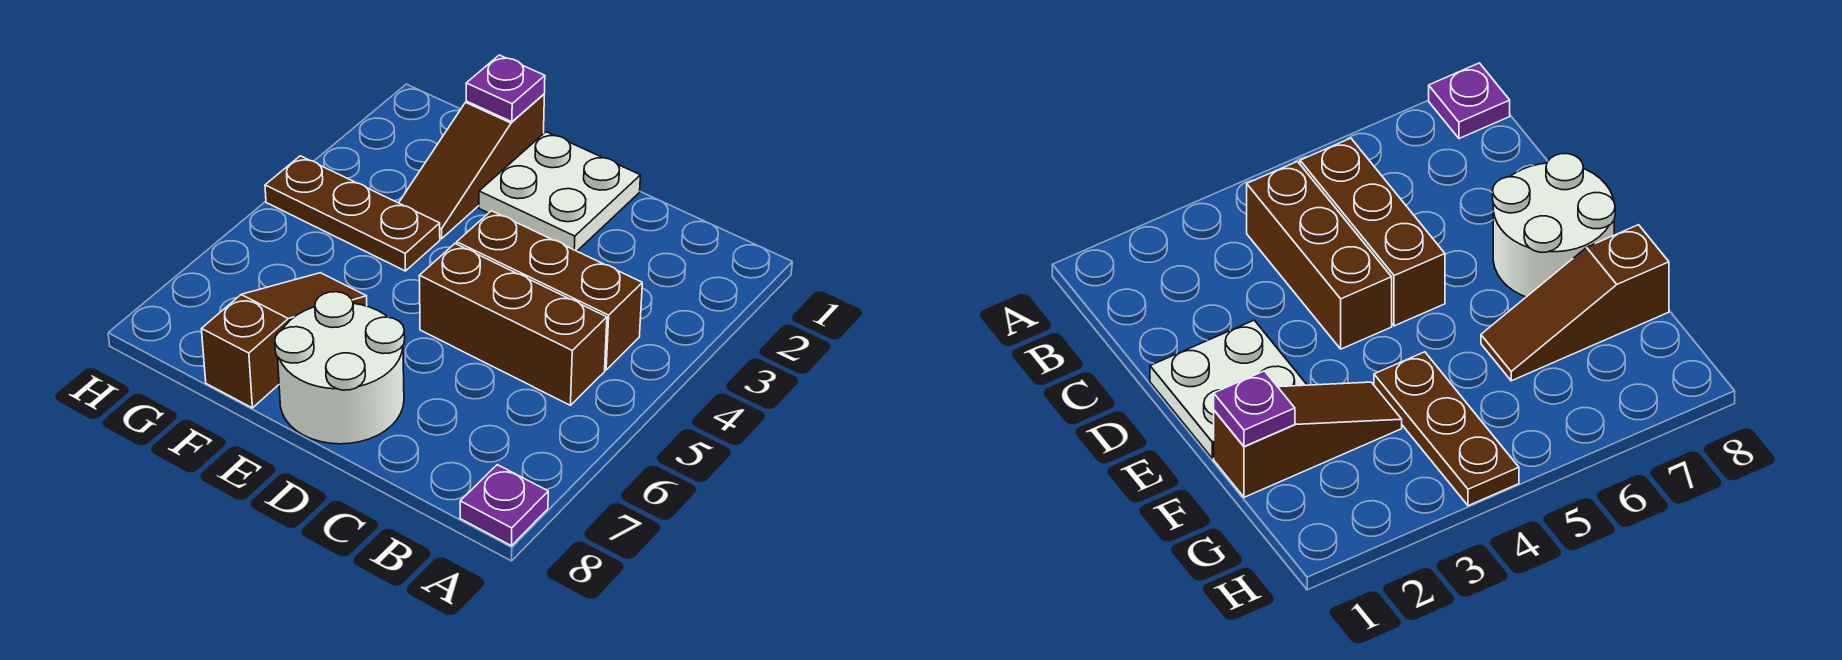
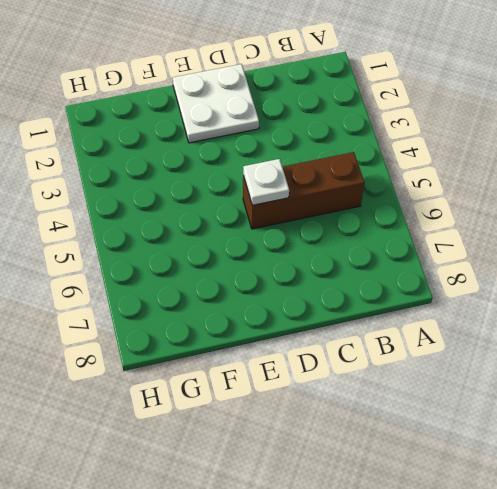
white 1x1 plate [243,159,289,205] -> none
none -> purple 1x1 plate [460,465,548,546]
none -> brown 1x3 brick [457,211,642,370]

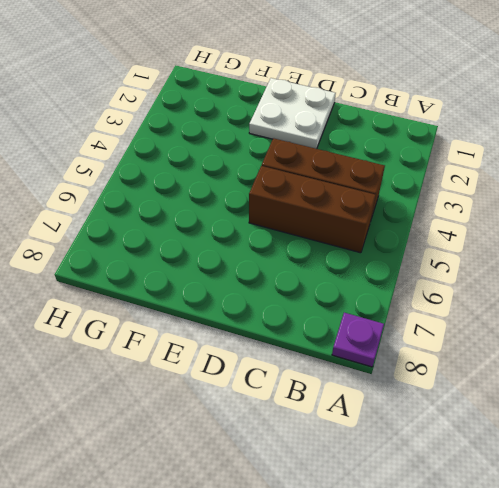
none -> white 2x2 round brick [275,292,405,444]
none -> brown 1x3 slope [399,94,544,239]

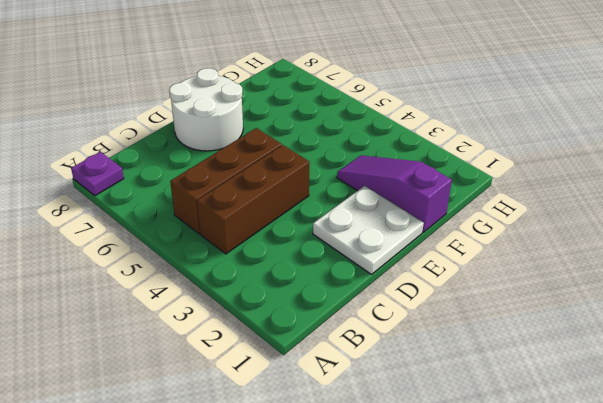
purple 1x3 slope [337,155,452,232] -> brown 1x3 slope [399,94,544,239]
none -> brown 1x3 plate [265,156,440,271]
none -> brown 1x3 slope [202,273,367,408]

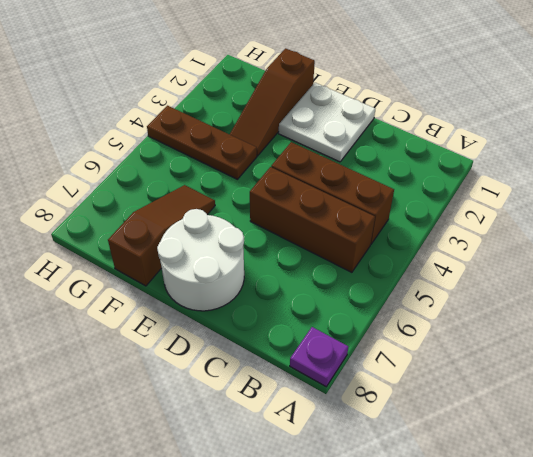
none -> purple 1x1 plate [466,55,545,122]

